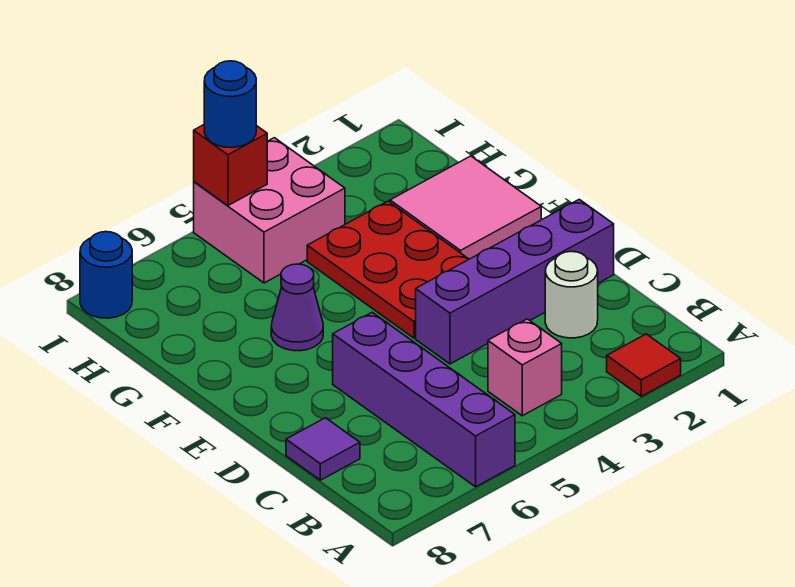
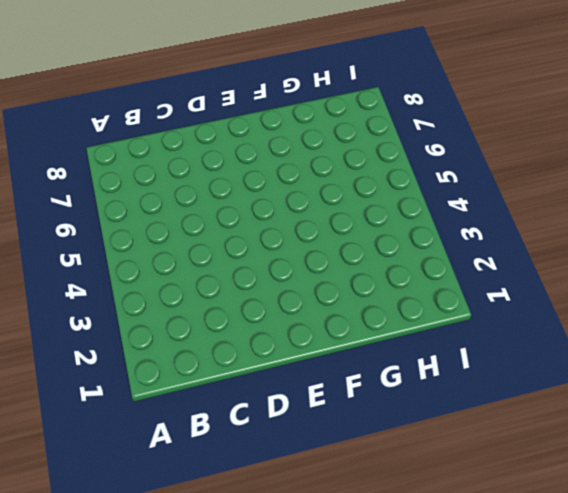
none -> red 1x1 tile [607,334,681,396]
none -> purple 1x4 brick [333,312,515,487]
none -> pink 1x1 brick [488,319,562,416]

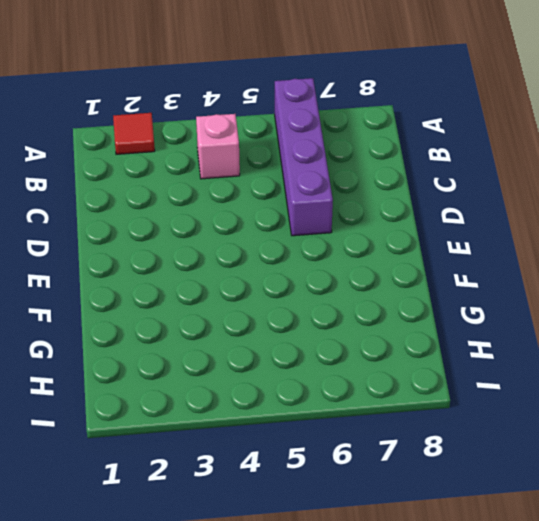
none -> white 1x1 round brick [545,251,598,338]
none -> purple 1x1 tile [286,418,360,480]
none -> purple 1x4 brick [416,199,614,364]

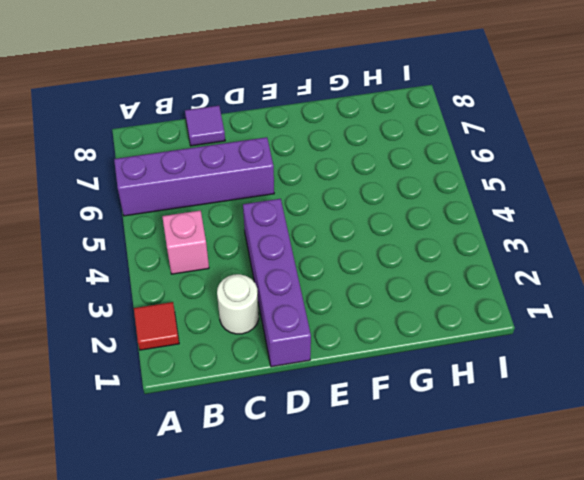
none -> red 2x3 plate [307,201,469,338]
none -> pink 2x2 tile [390,156,541,259]
none -> purple 1x1 cone [271,264,323,351]

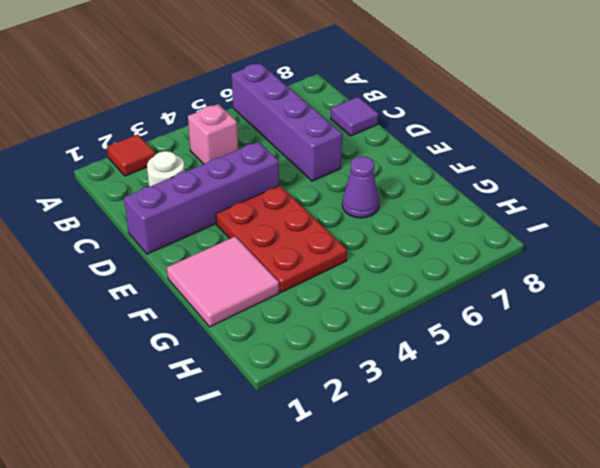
none -> pink 2x2 brick [194,138,345,283]
none -> blue 1x1 round brick [80,232,132,318]
none -> red 1x1 brick [194,125,267,206]

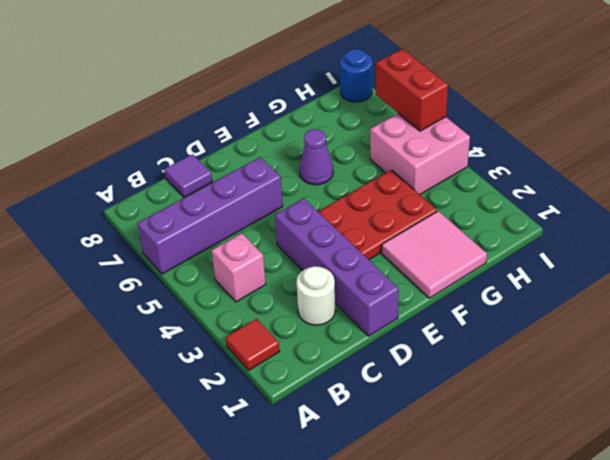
red 1x2 brick [376,49,448,131] -> red 1x1 brick [194,125,267,206]
none -> blue 1x1 round brick [204,61,256,148]

